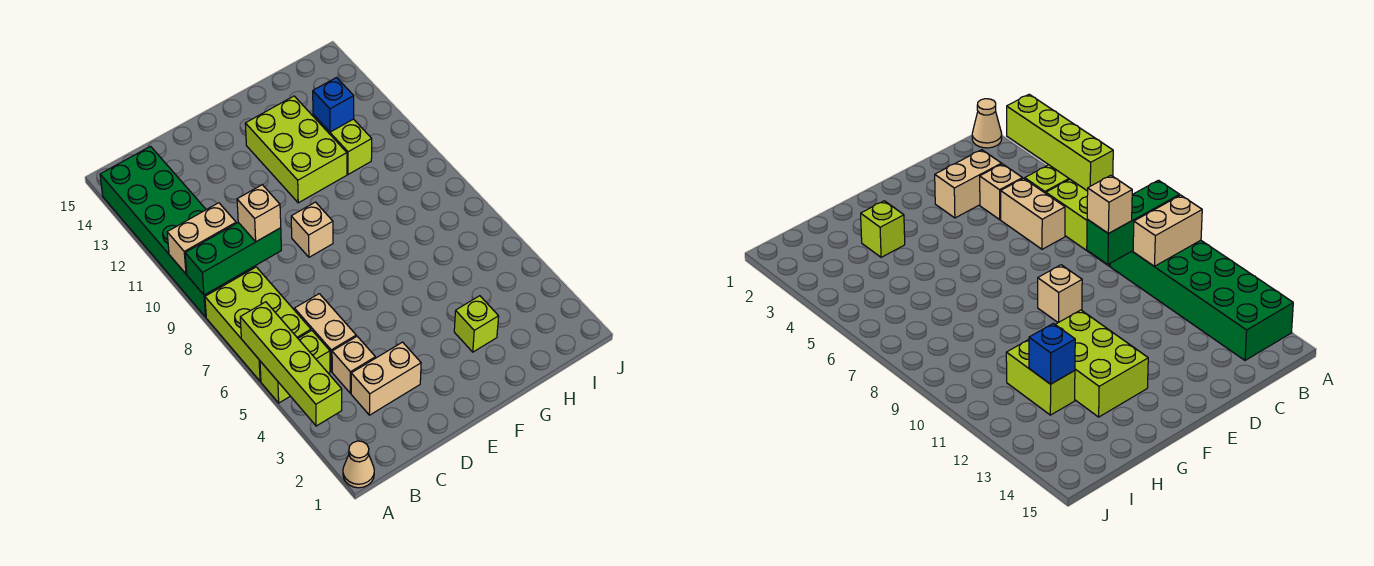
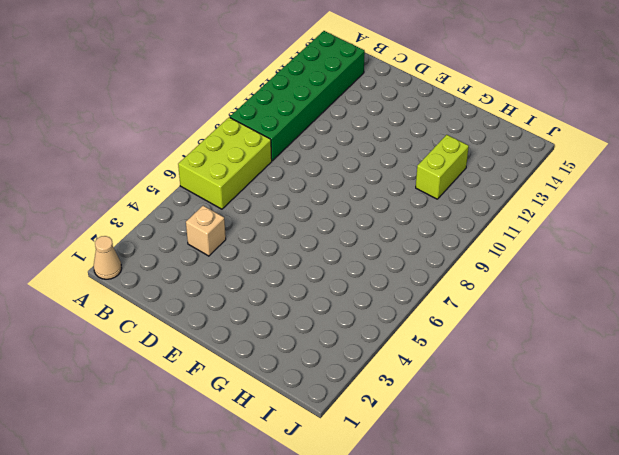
none -> lime 1x2 brick [260,330,330,403]
none -> tan 1x2 brick [351,342,421,415]
none -> tan 1x2 brick [294,294,356,371]

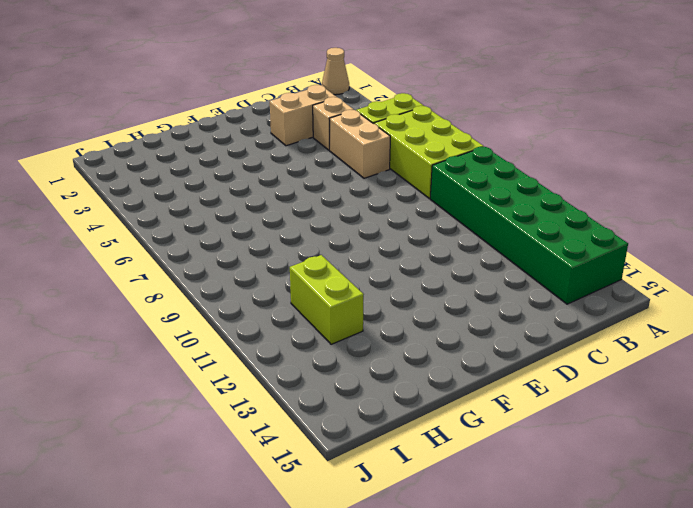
none -> tan 1x1 brick [291,202,333,257]
none -> lime 2x3 brick [245,96,347,203]
none -> lime 1x1 brick [454,296,499,352]

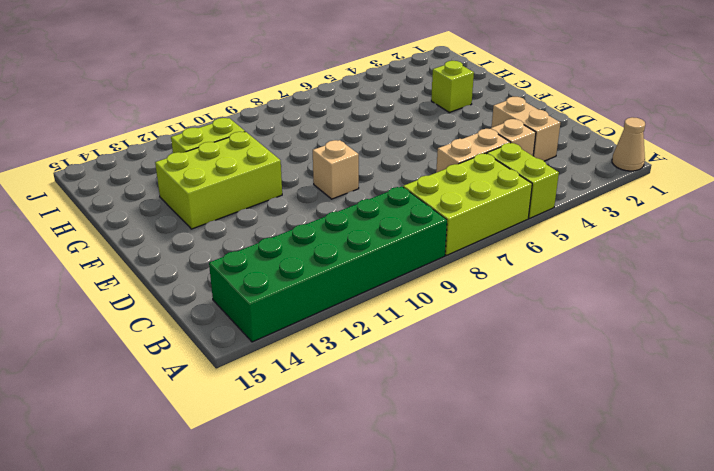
none -> lime 1x4 brick [240,302,342,426]
none -> green 1x3 brick [185,222,281,295]
none -> tan 1x2 brick [167,203,236,274]

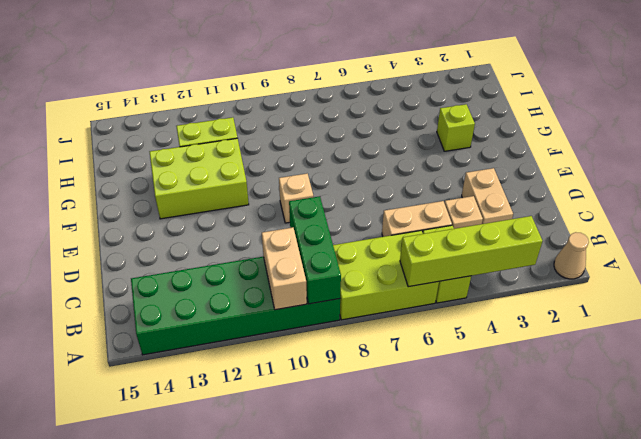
none -> blue 1x1 brick [313,78,354,132]
none -> tan 1x1 brick [237,185,281,242]

